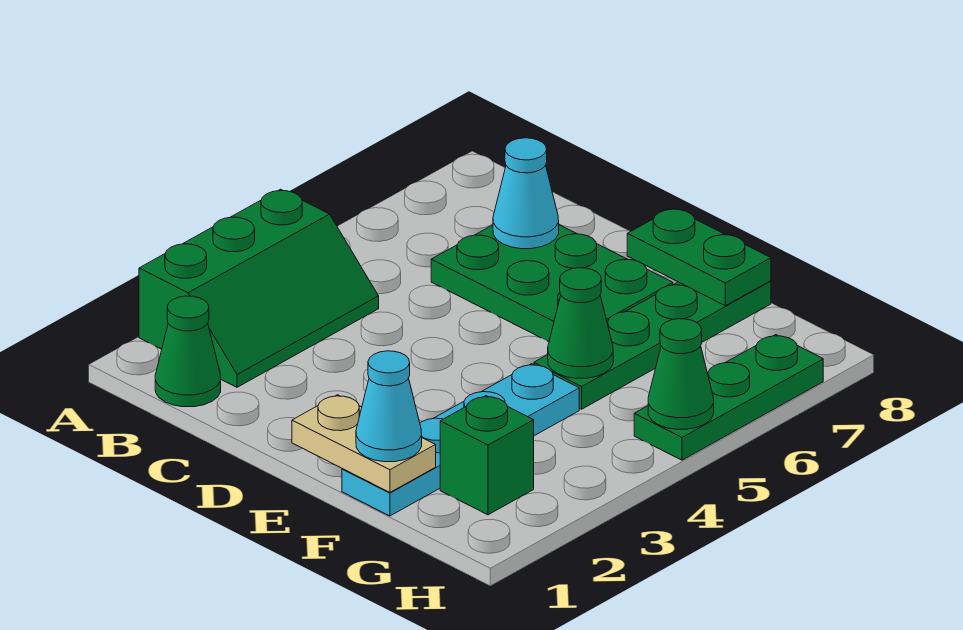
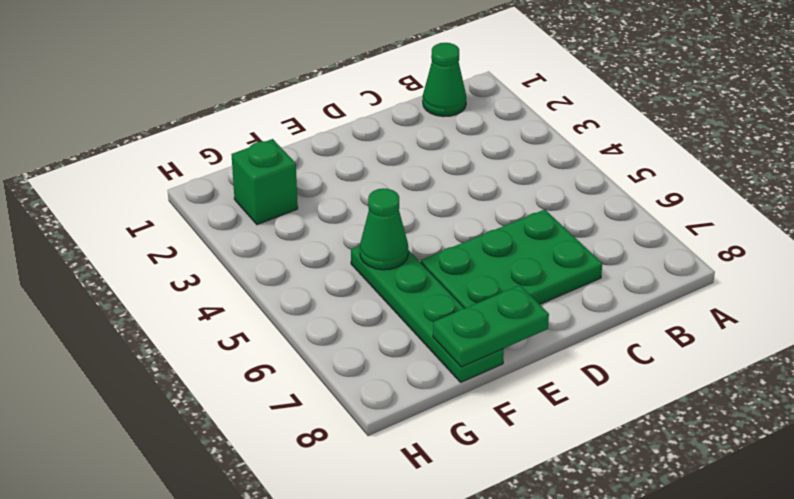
none -> green 2x3 slope [139,189,379,387]
none -> cyan 1x4 plate [342,364,579,516]
none -> green 1x3 plate [634,335,823,460]

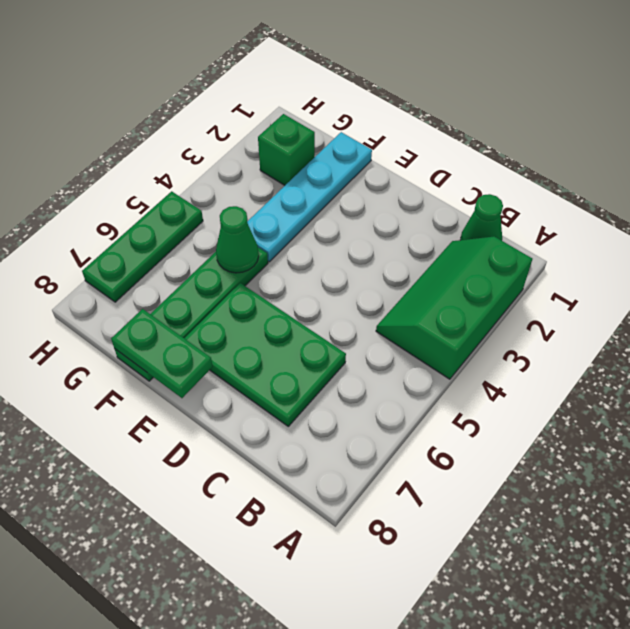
none -> cyan 1x1 cone [493,138,559,249]
none -> tan 1x2 plate [292,395,436,492]
none -> green 1x1 cone [648,319,714,429]

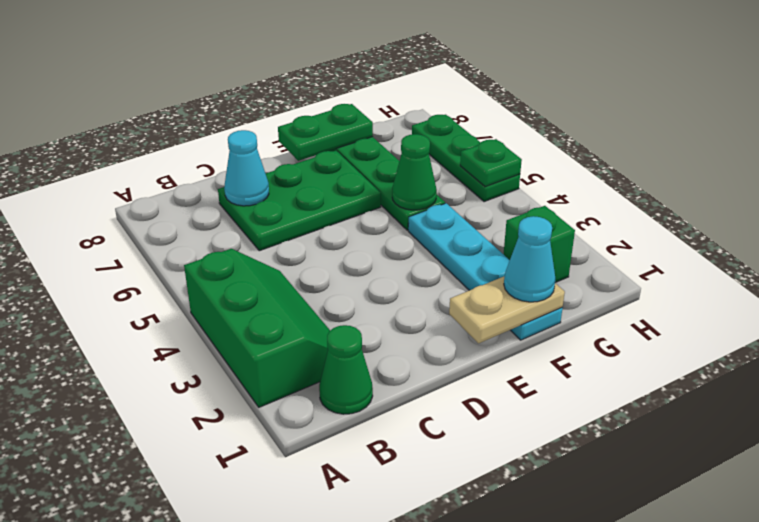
green 1x1 plate [460,139,522,187] -> green 1x1 cone [648,319,714,429]

